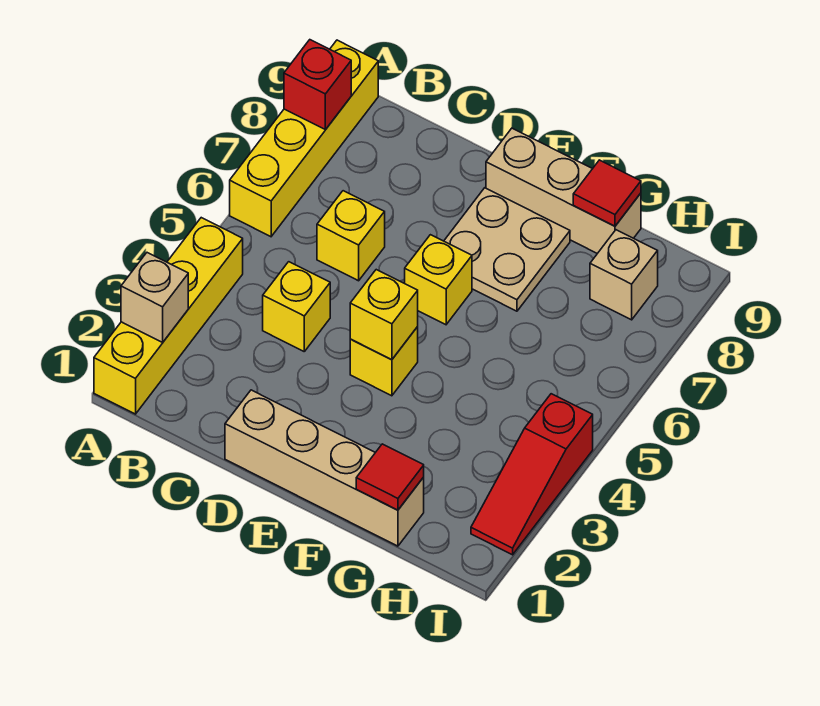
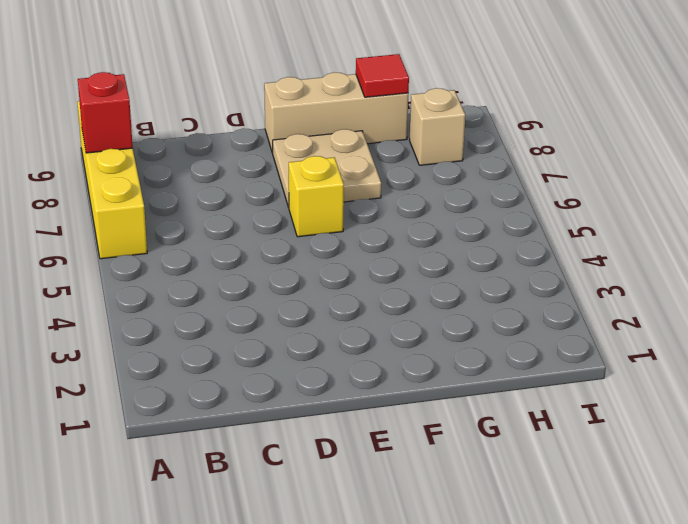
none -> yellow 1x4 brick [94,218,243,414]
none -> yellow 1x1 brick [263,262,330,351]
none -> yellow 1x1 brick [317,191,385,281]

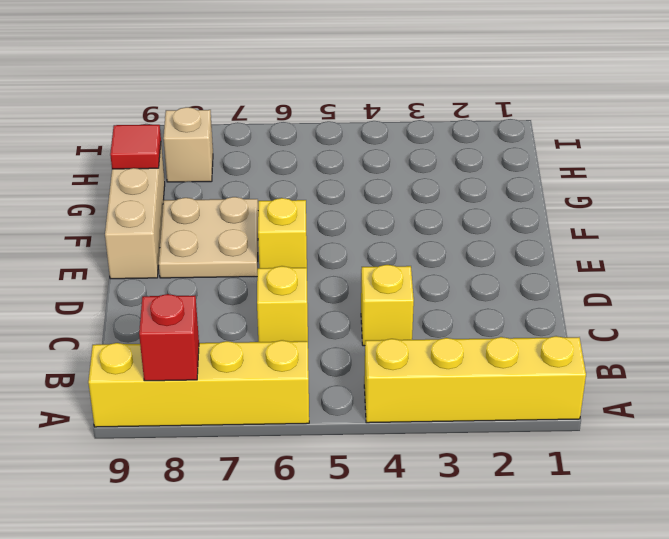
none -> tan 1x4 brick [225,390,424,546]
none -> yellow 1x1 brick [350,327,418,396]
none -> red 1x3 slope [471,394,593,555]

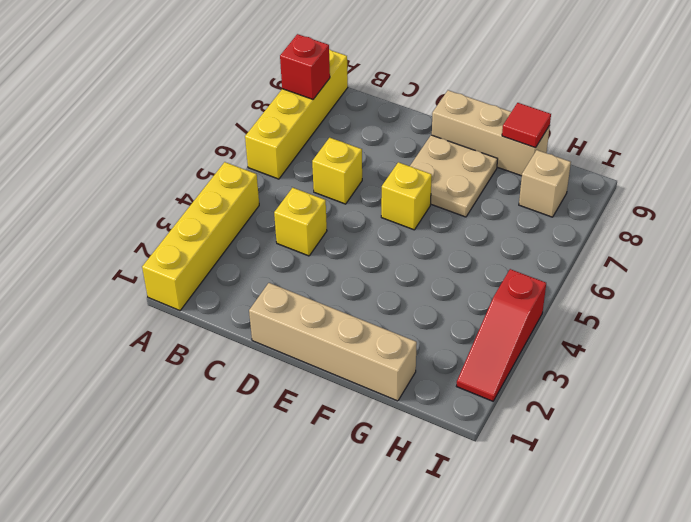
none -> yellow 1x1 brick [350,327,418,396]
none -> tan 1x1 brick [121,253,188,342]
none -> yellow 1x1 brick [350,270,418,360]

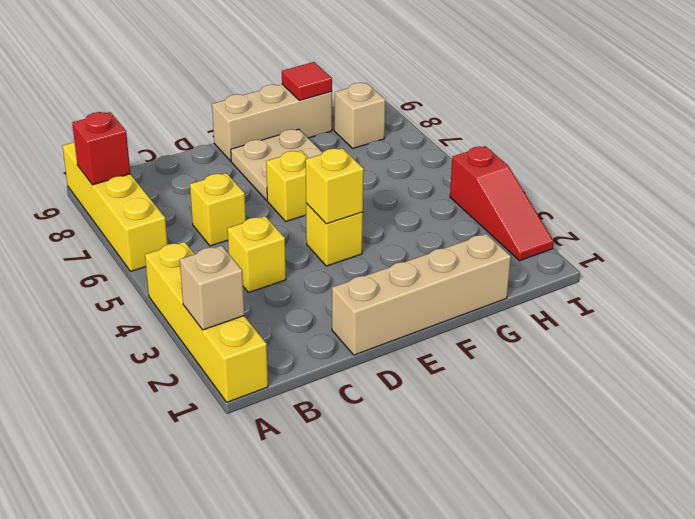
none -> red 1x1 tile [356,444,424,510]

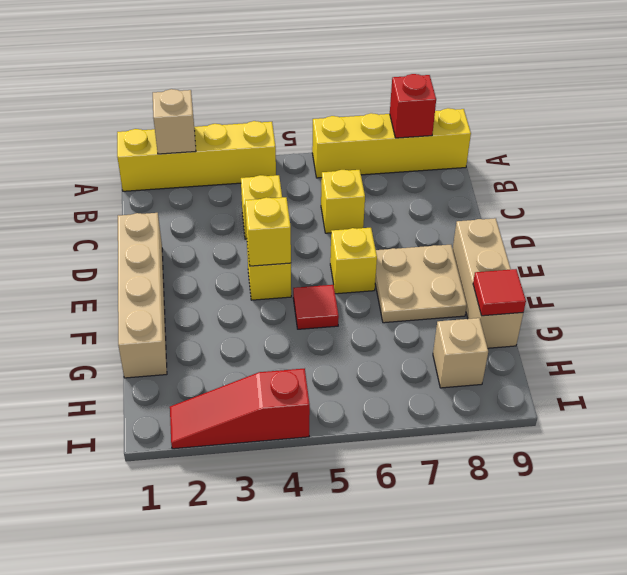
red 1x1 tile [293,285,339,329] -> red 1x1 tile moved to [356,444,424,510]

